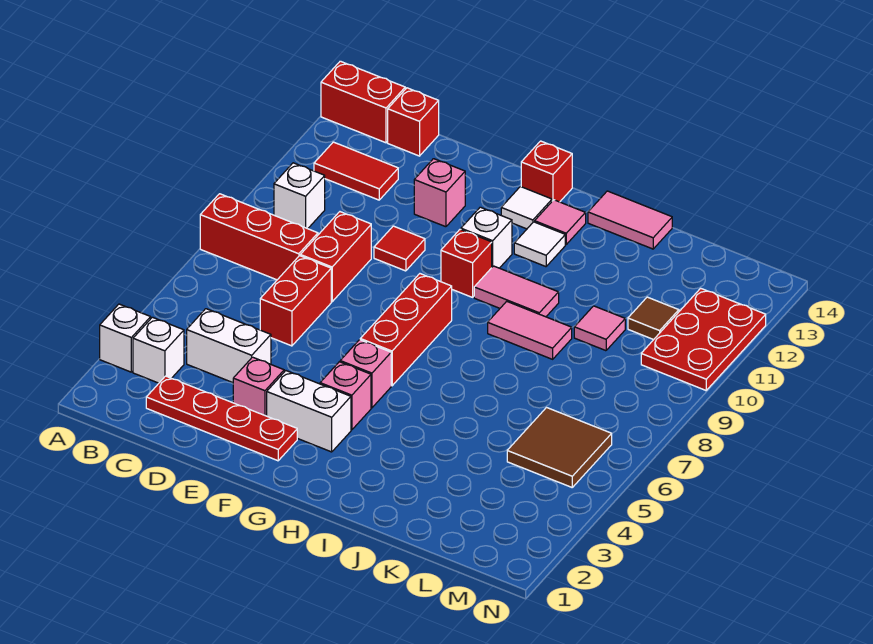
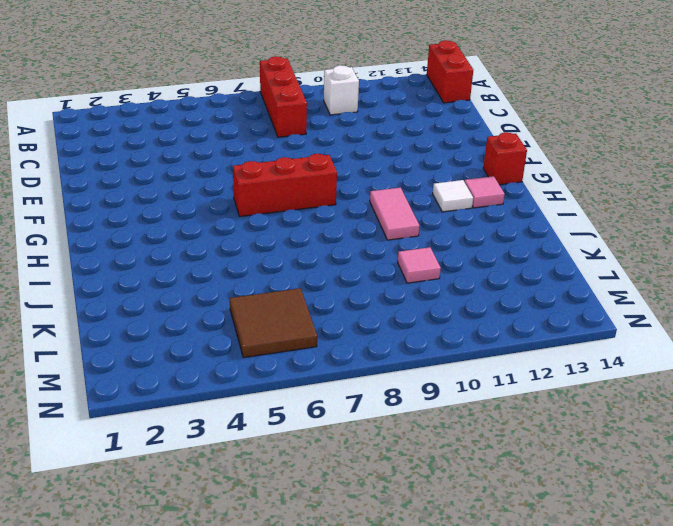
none -> white 1x1 brick [100,304,151,372]
none -> white 1x1 brick [133,317,184,383]
none -> red 1x2 tile [314,142,398,200]
none -> red 1x4 plate [146,376,297,461]

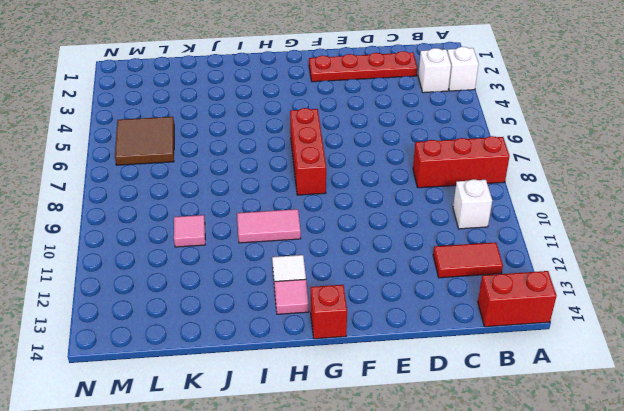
none -> white 1x2 brick [187,309,271,383]
none -> red 1x1 brick [388,88,439,156]
none -> red 1x2 brick [260,256,331,346]
none -> red 1x2 brick [300,212,371,302]

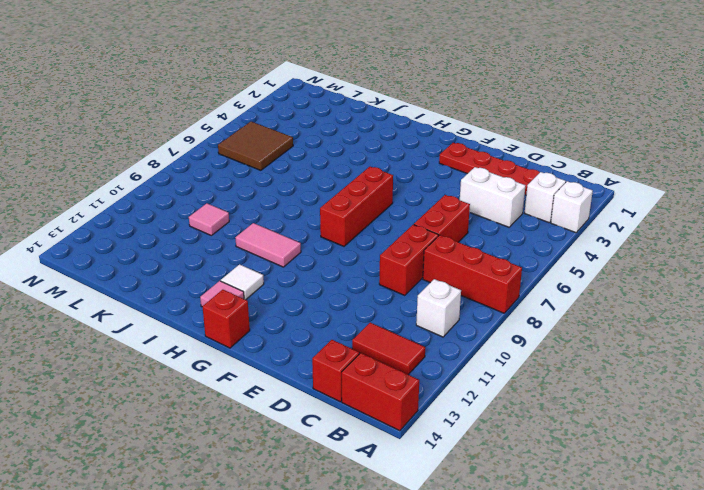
none -> pink 1x1 brick [233,357,284,416]
none -> red 1x1 tile [374,226,425,271]
none -> pink 1x1 brick [414,159,465,227]
none -> white 1x2 brick [267,371,351,452]

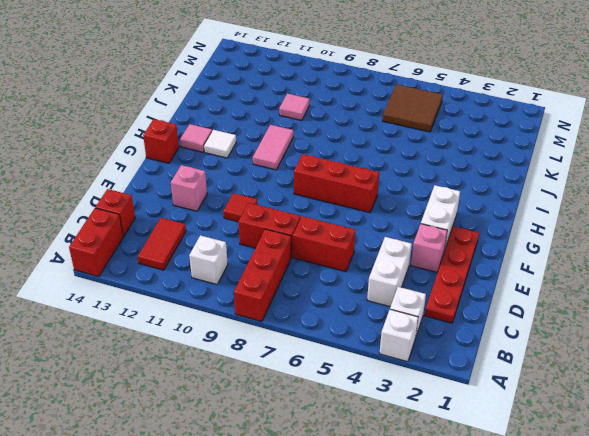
none -> pink 1x1 brick [320,362,371,430]
none -> pink 1x1 brick [340,340,391,408]
none -> red 1x1 brick [441,229,492,297]
none -> white 1x1 brick [461,207,512,268]

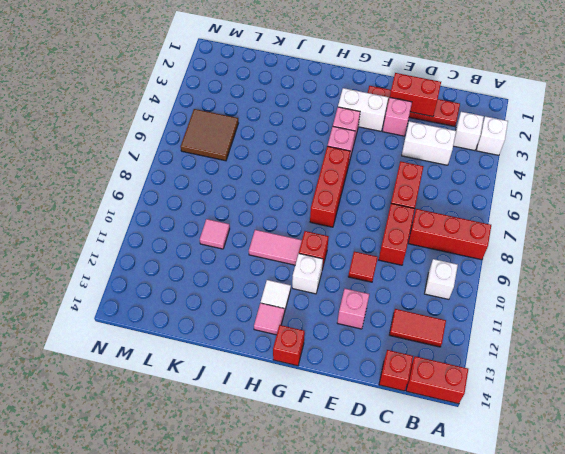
red 1x2 brick [390,73,441,117] -> none
none -> white 1x1 tile [501,187,552,229]
none -> pink 1x2 tile [488,301,572,359]
none -> pink 1x2 tile [588,191,672,249]
none -> brown 1x1 tile [628,297,679,340]

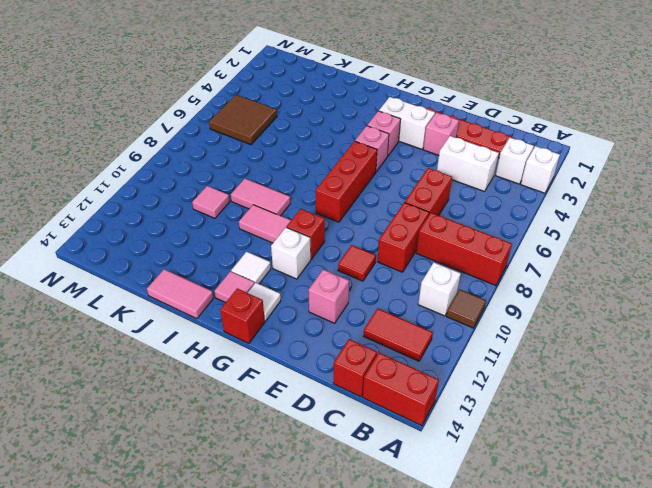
brown 1x1 tile [446,289,486,328] -> brown 1x1 tile moved to [628,297,679,340]
none -> red 2x3 plate [641,288,766,390]

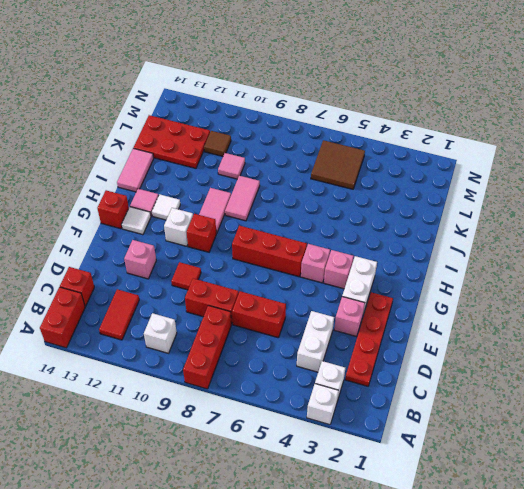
red 2x3 plate [134,115,210,168] -> red 2x3 plate moved to [641,288,766,390]

